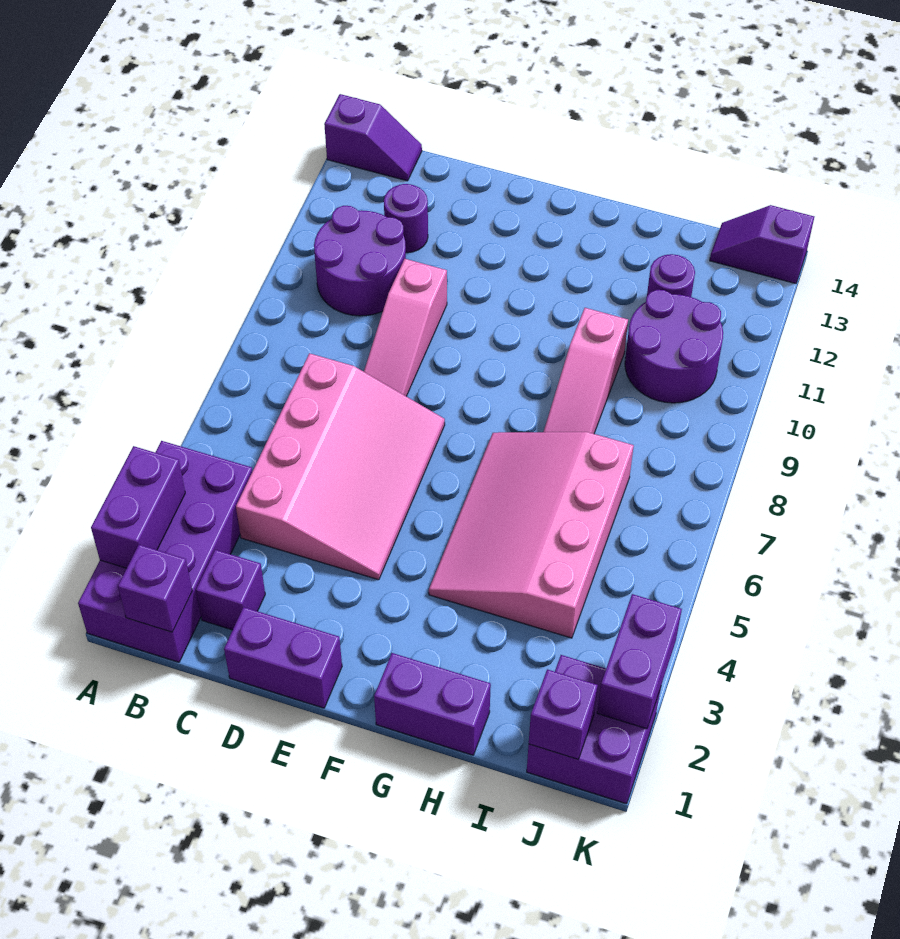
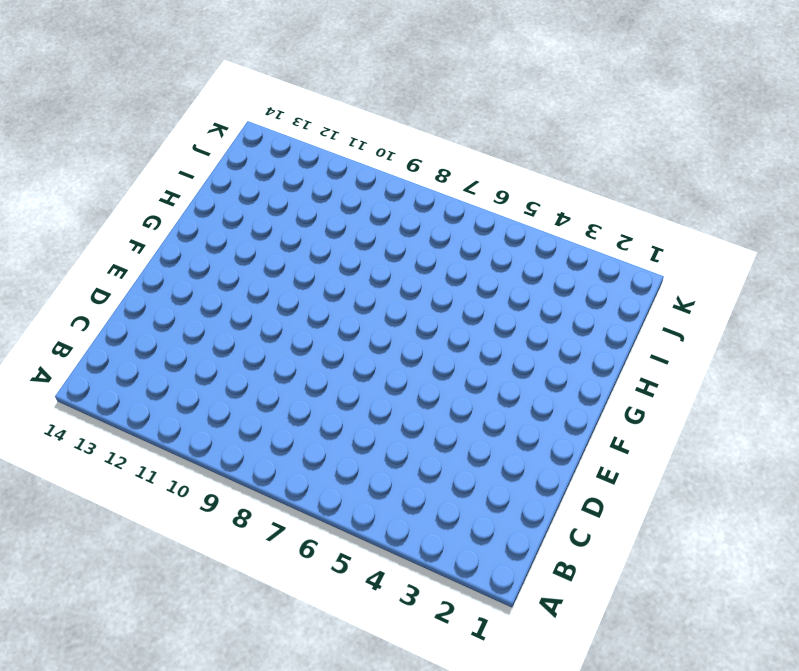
none -> purple 2x4 brick [78,441,252,662]
none -> purple 1x2 slope [324,94,422,181]
none -> purple 2x2 round brick [314,206,406,316]

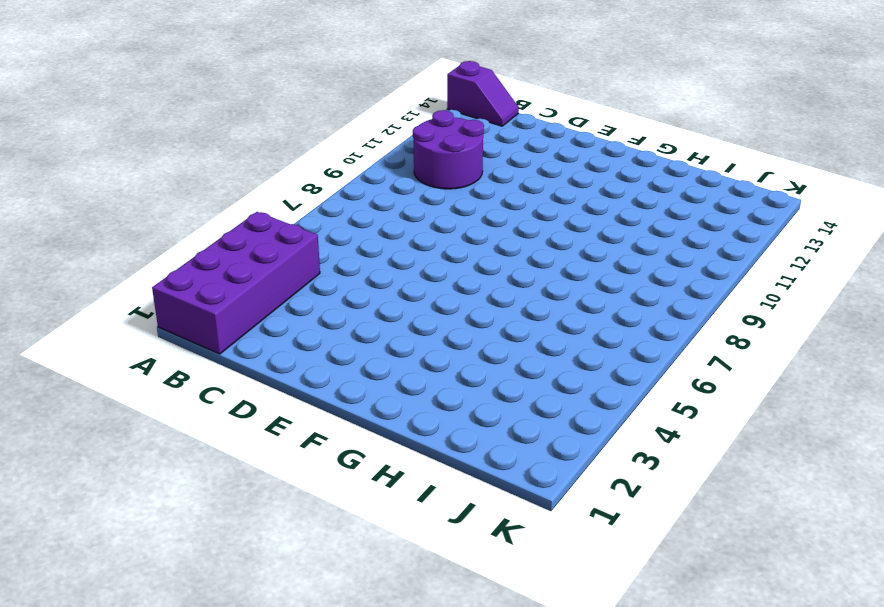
none -> purple 1x1 brick [196,550,265,630]
none -> pink 3x4 slope [236,353,445,580]
none -> purple 1x1 round brick [384,184,428,253]

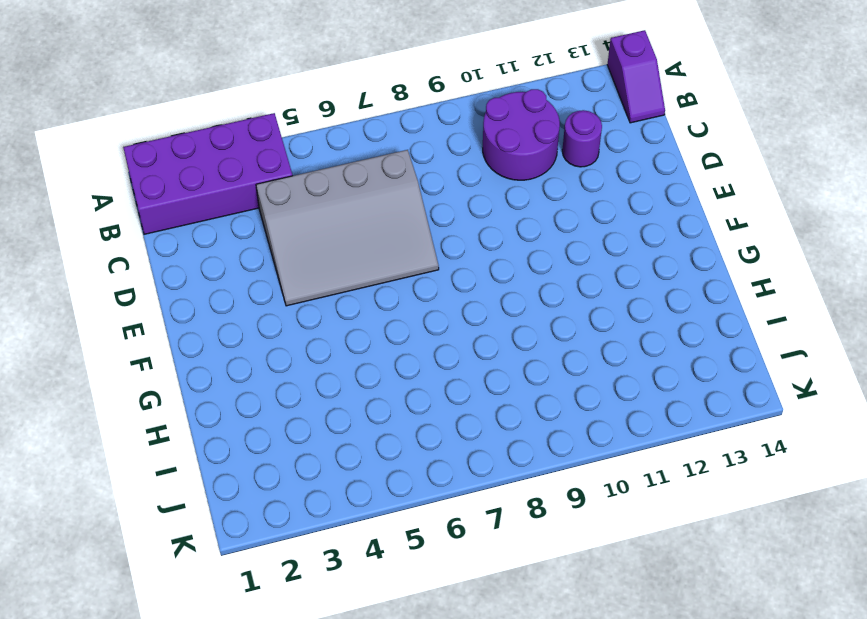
grey 3x4 slope [256,150,439,306] -> pink 3x4 slope [236,353,445,580]
none -> purple 1x1 brick [196,550,265,630]
none -> purple 1x2 brick [224,607,342,708]
none -> pink 1x3 slope [364,259,447,396]

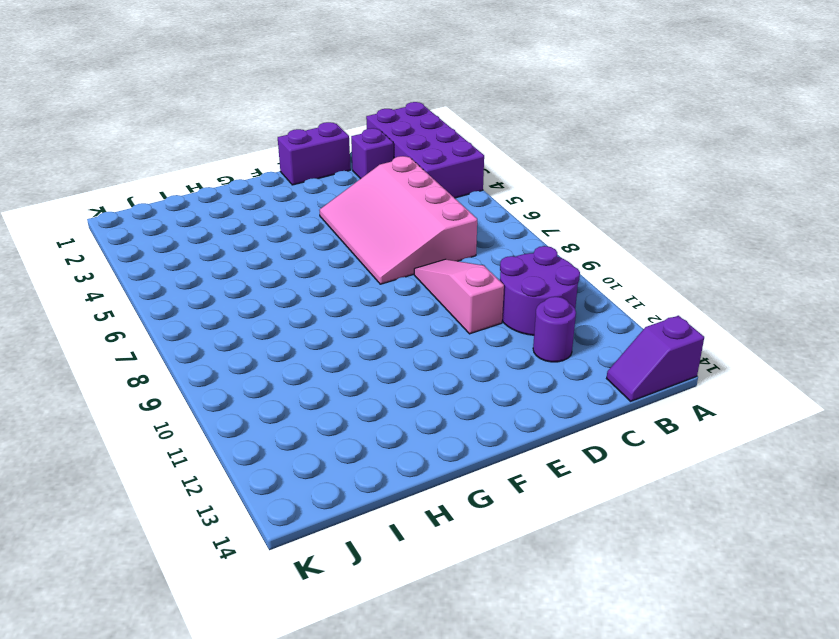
none -> purple 1x2 brick [374,653,491,755]
none -> pink 3x4 slope [429,432,634,638]
none -> pink 1x3 slope [543,308,628,434]

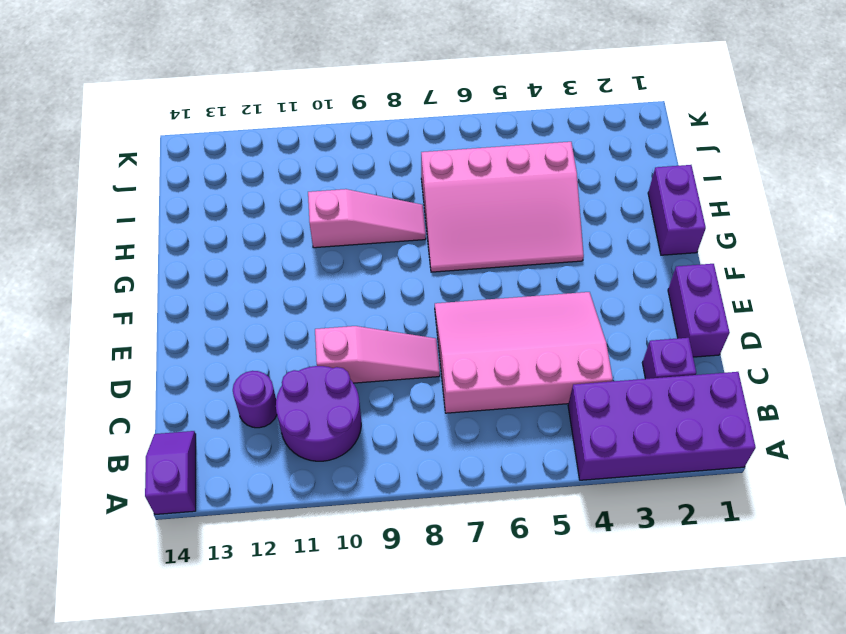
none -> purple 2x2 round brick [625,290,723,403]
none -> purple 1x1 round brick [647,254,695,297]
none -> purple 2x2 brick [527,655,661,804]

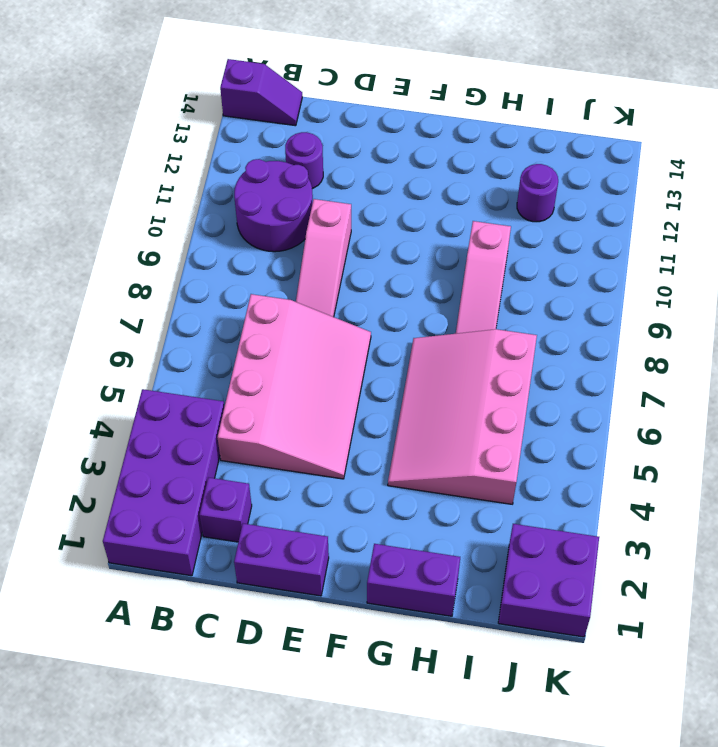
none -> purple 2x2 round brick [625,290,723,403]
none -> purple 1x2 slope [710,205,814,284]
none -> purple 1x2 brick [91,446,185,568]

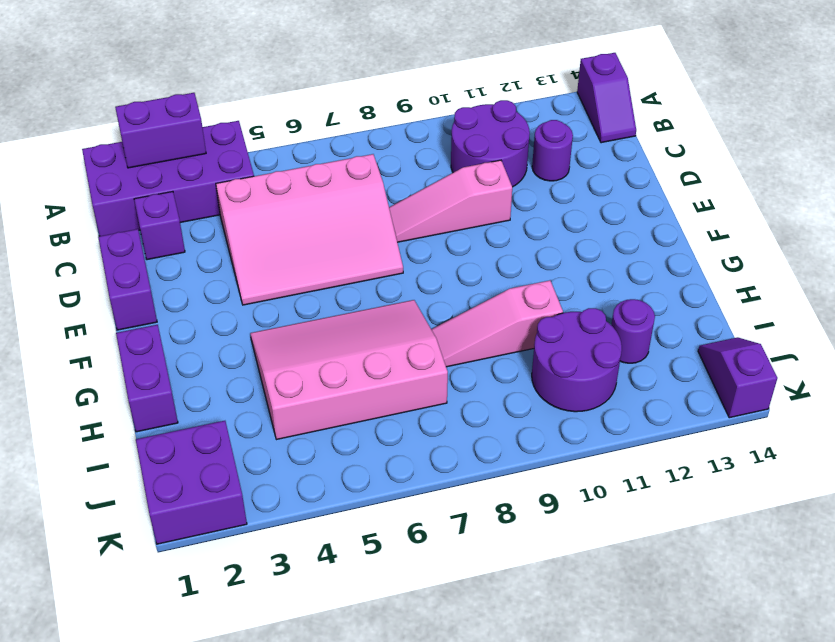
none -> purple 1x1 brick [118,545,192,632]
none -> purple 1x1 brick [529,669,598,759]
none -> purple 1x2 brick [597,594,682,729]

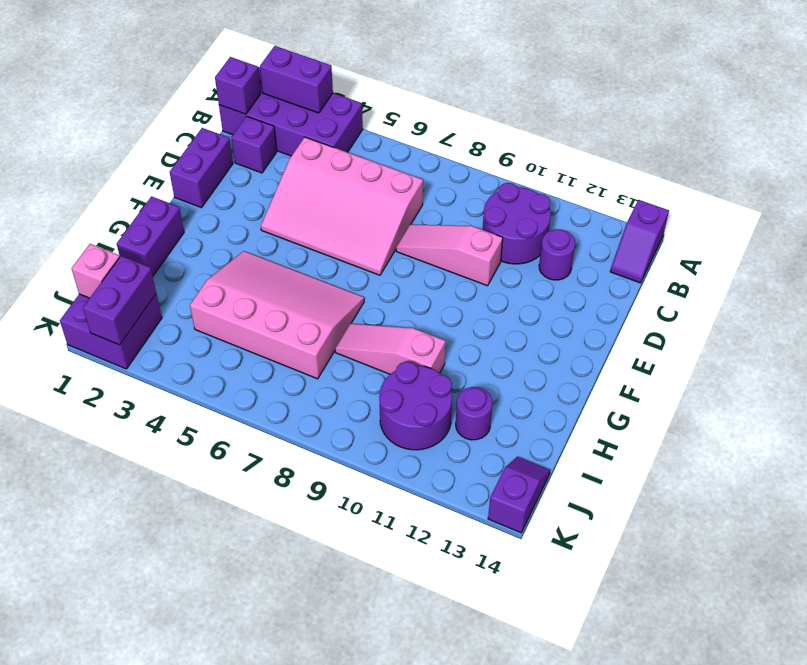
pink 1x1 brick [71,244,120,298] -> purple 1x1 brick [529,669,598,759]
purple 1x2 brick [83,256,156,345] -> purple 1x2 brick turned to [597,594,682,729]

